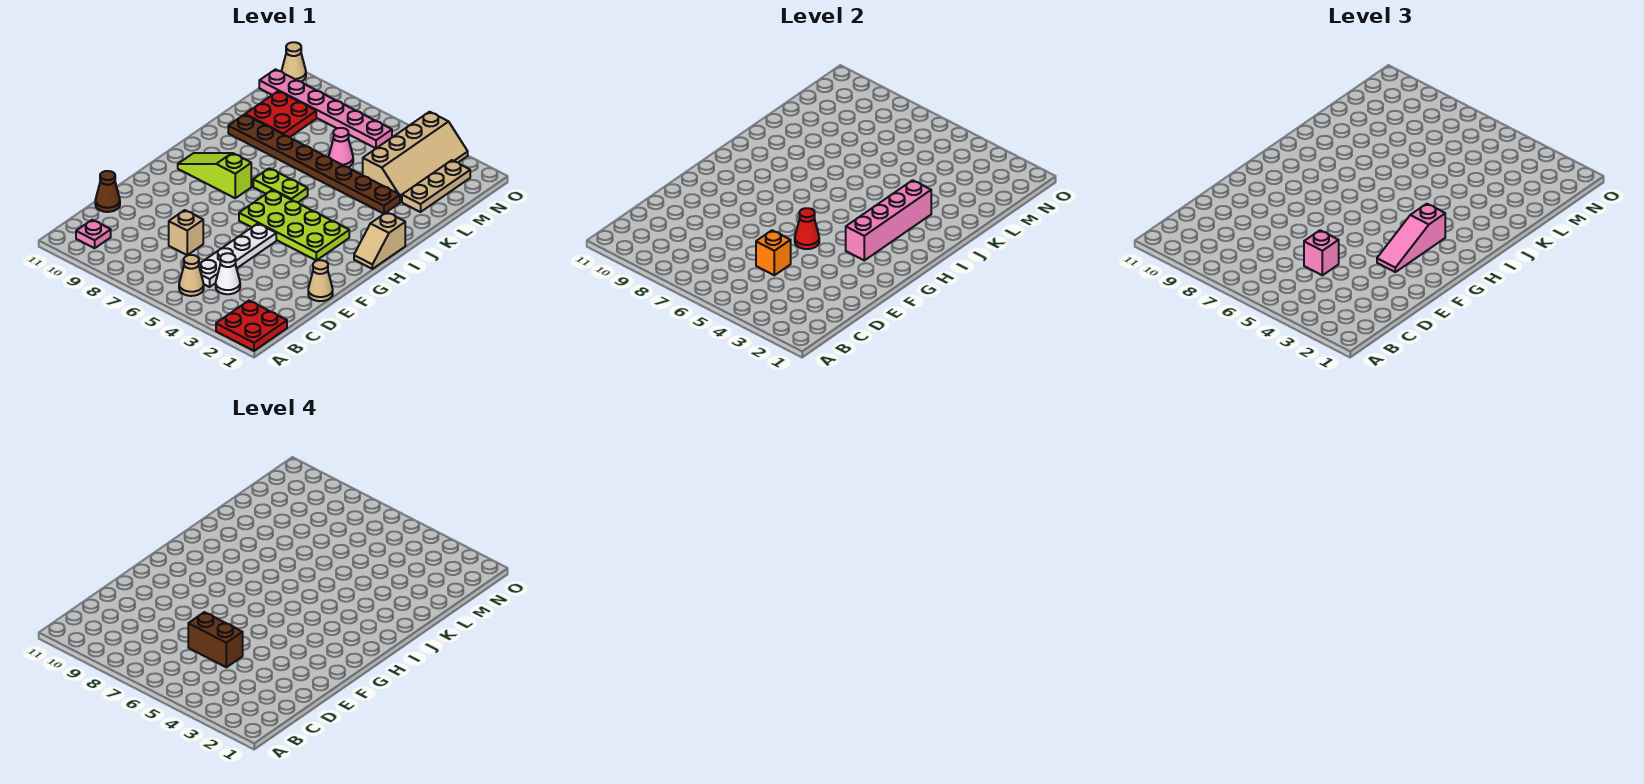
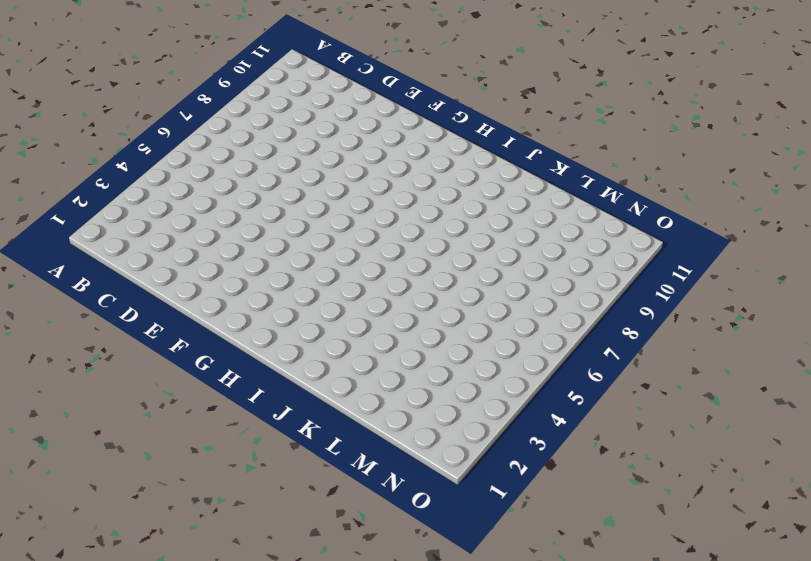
none -> red 2x2 plate [216,301,287,351]
none -> tan 1x1 cone [179,255,204,296]
none -> pink 1x1 plate [76,220,111,248]

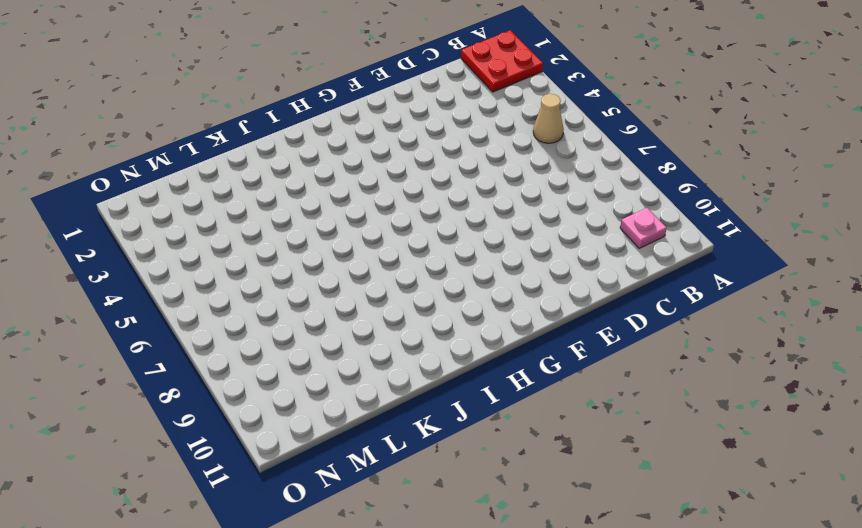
none -> white 1x1 cone [216,253,240,294]
none -> white 1x4 plate [199,224,276,287]
none -> tan 1x1 brick [169,210,203,255]

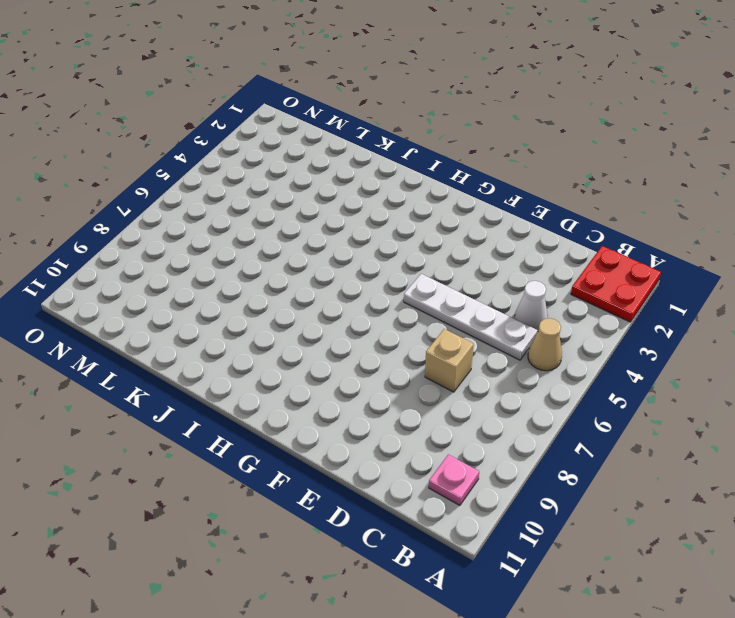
none -> brown 1x1 cone [95,171,120,212]
none -> tan 1x1 cone [308,260,333,301]
none -> lime 2x4 plate [239,190,349,260]

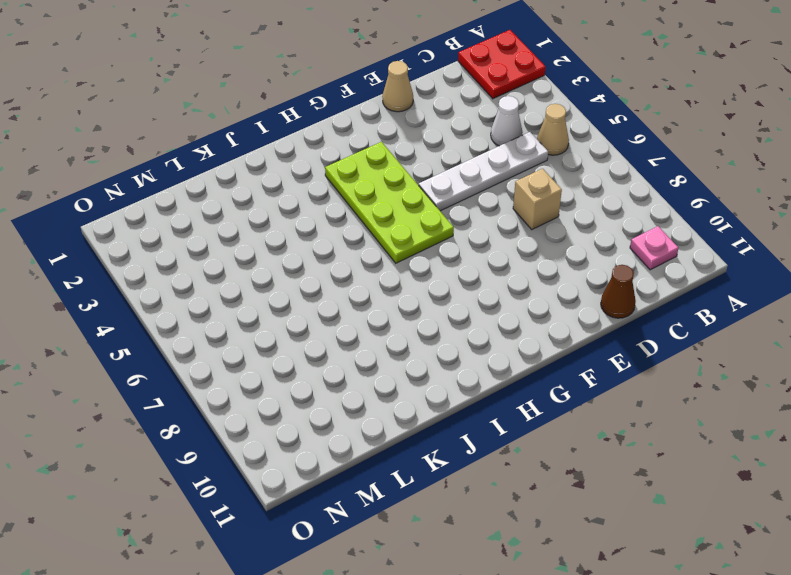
none -> tan 1x2 slope [354,212,405,269]
none -> lime 1x3 slope [178,153,251,198]
none -> lime 1x2 plate [253,168,308,202]

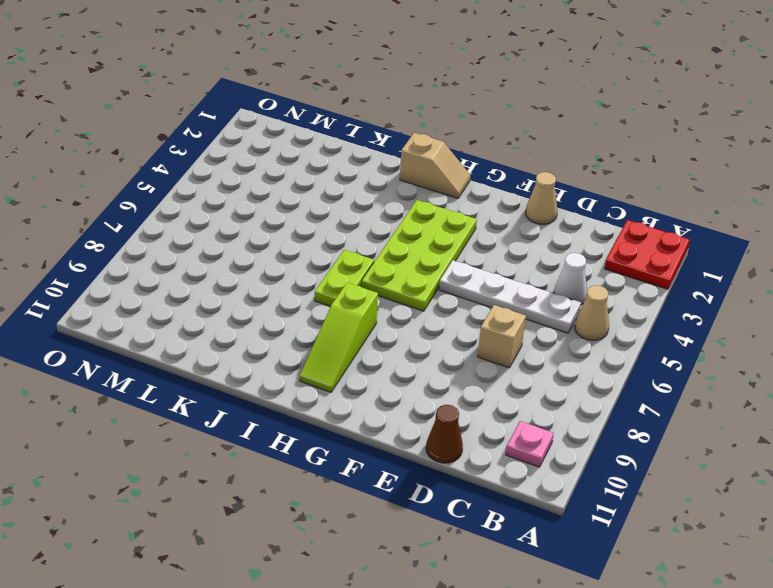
none -> brown 1x8 plate [228,115,400,214]
none -> tan 1x3 plate [402,160,470,212]
none -> tan 2x4 slope [363,112,468,202]

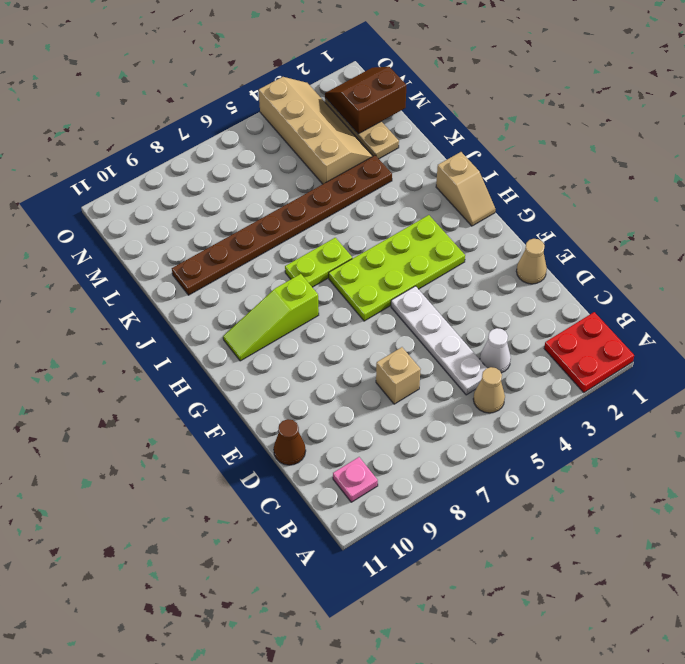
brown 2x2 slope [325,67,406,134] -> none
none -> pink 1x1 cone [329,128,353,167]
none -> red 2x2 plate [245,91,316,137]
none -> pink 1x6 plate [259,69,392,148]

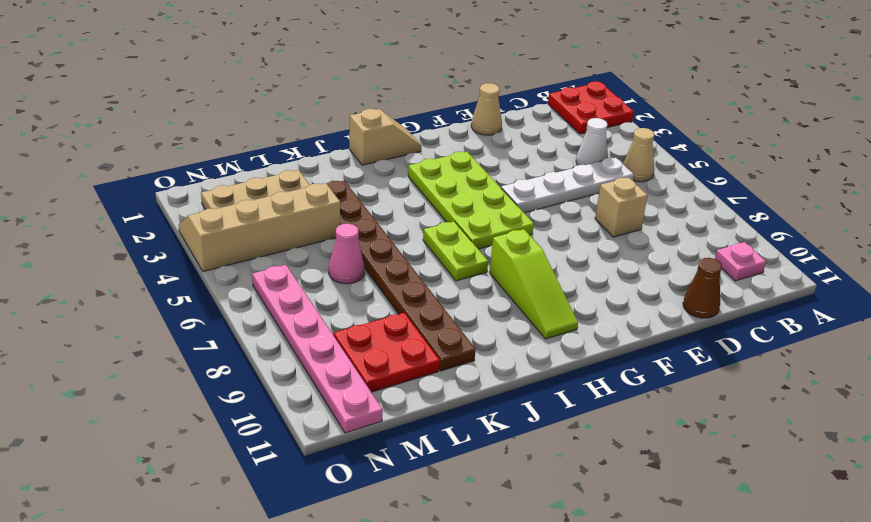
none -> tan 1x1 cone [281,42,306,82]
none -> orange 1x1 brick [756,230,791,275]
none -> red 1x1 cone [795,208,819,249]

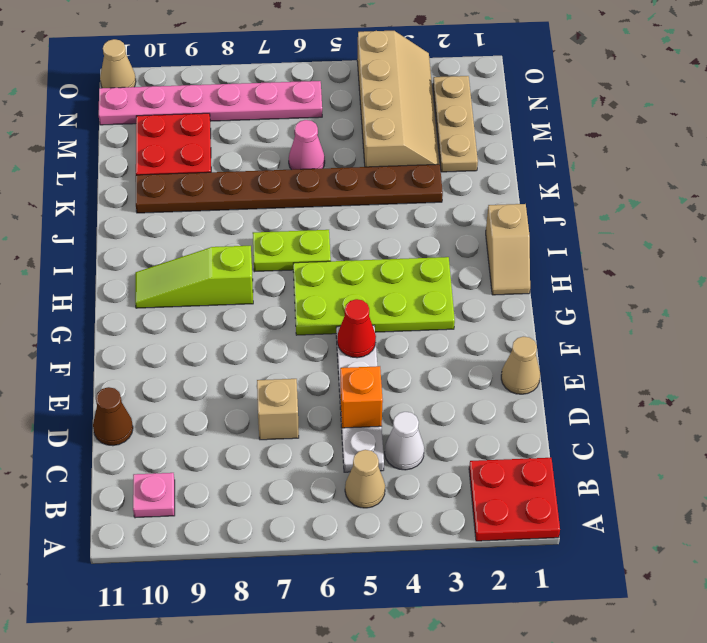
none -> pink 1x4 brick [846,180,931,260]
none -> pink 1x1 brick [1304,230,1339,275]
none -> pink 1x3 slope [1377,204,1445,272]

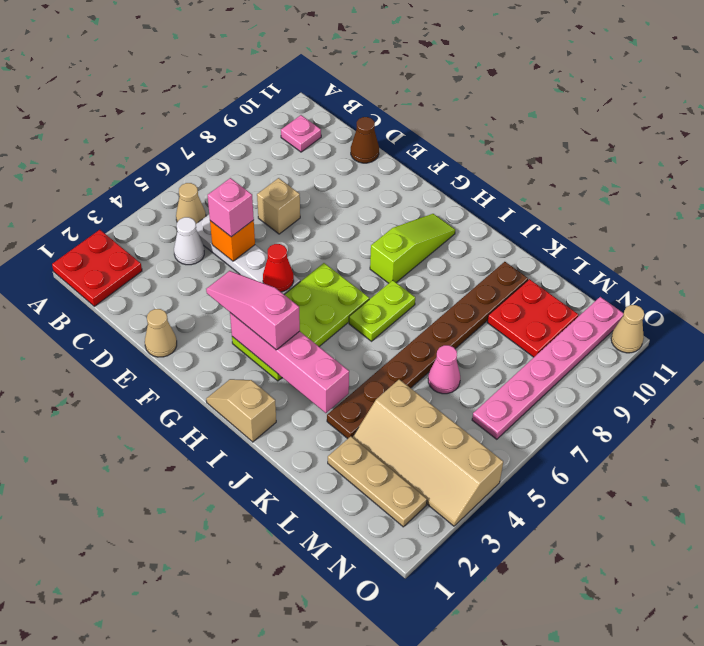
none -> brown 1x2 brick [188,612,243,667]

